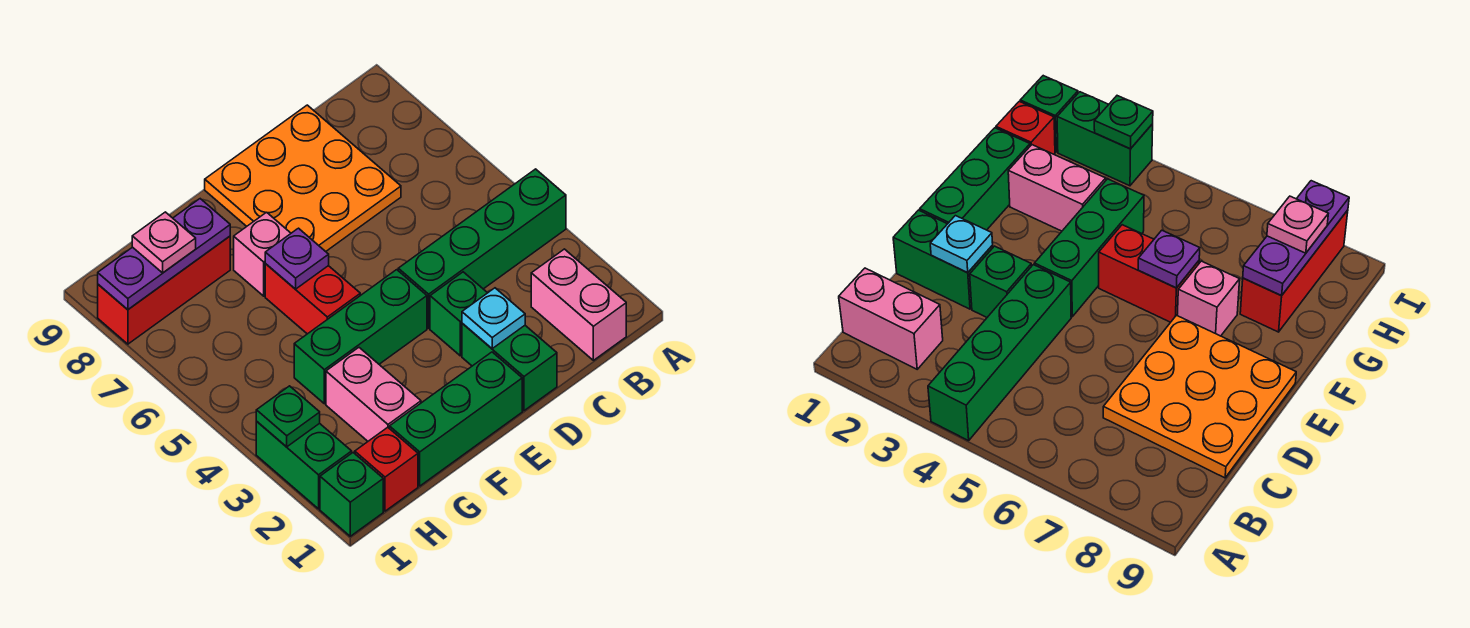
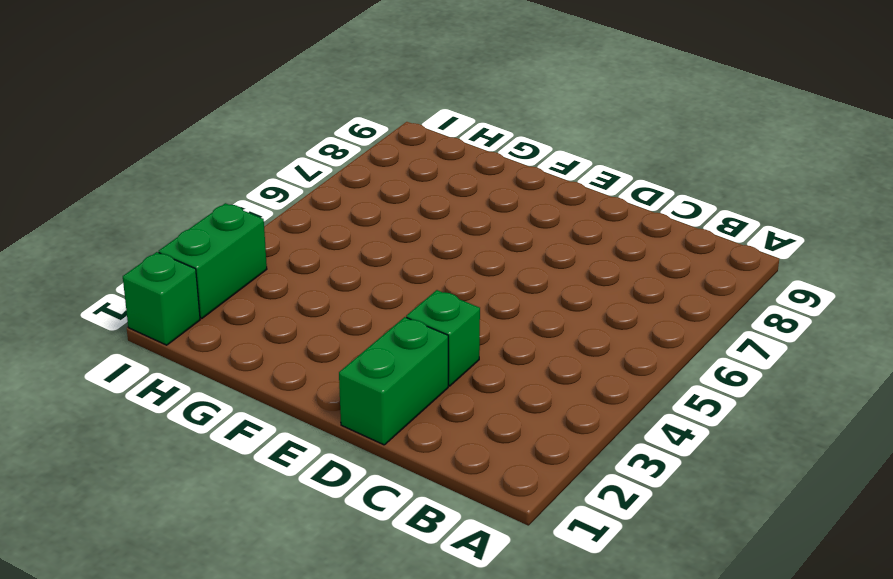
none -> green 1x4 brick [398,169,566,328]
none -> pink 1x2 brick [531,249,626,360]
none -> orange 3x3 plate [205,105,401,252]

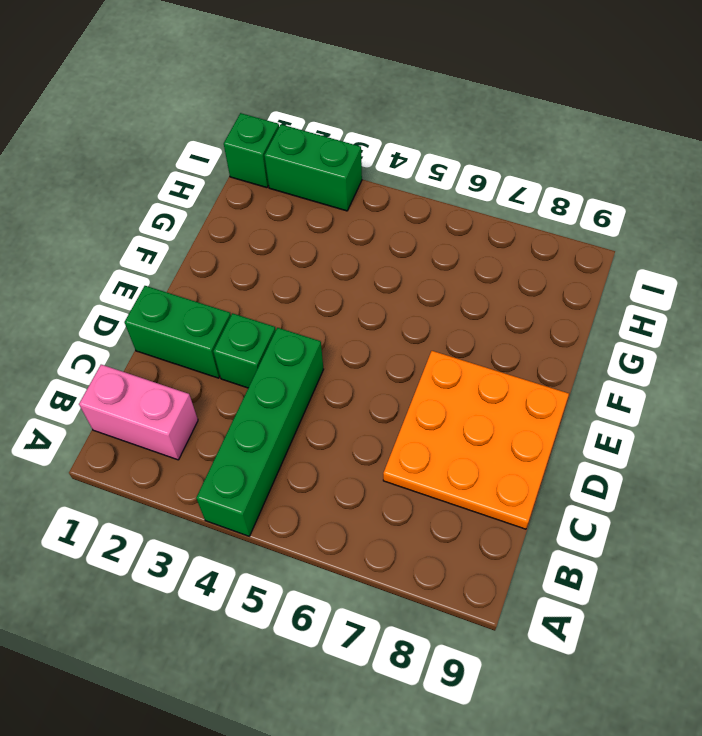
none -> green 1x3 brick [390,352,522,486]
none -> green 1x3 brick [294,270,427,404]
none -> red 1x2 brick [265,264,360,334]

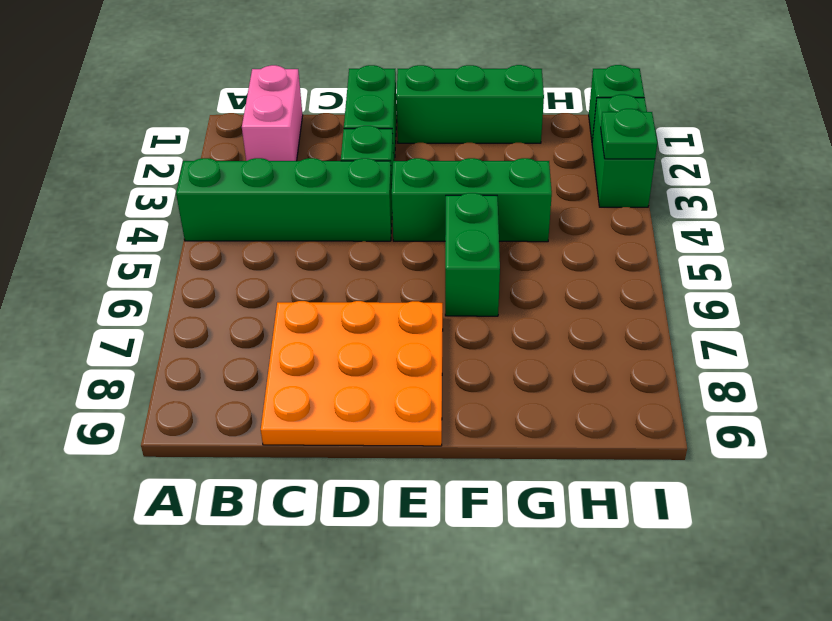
green 1x2 brick [445,193,500,316] -> red 1x2 brick [265,264,360,334]
none -> pink 1x1 brick [234,212,291,296]
none -> pink 1x2 brick [326,348,421,441]
none -> red 1x3 brick [98,236,230,344]

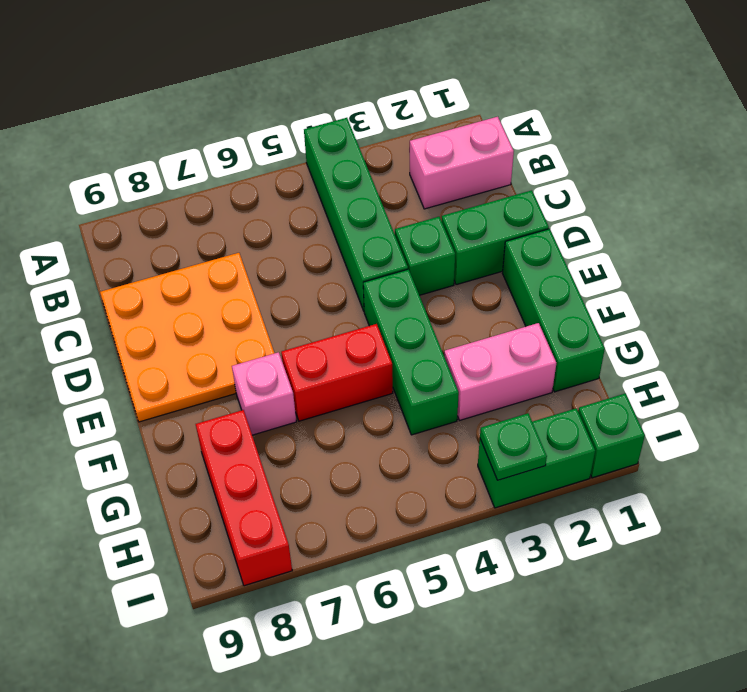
none -> red 1x1 brick [355,427,418,511]
none -> cyan 1x1 plate [462,288,525,349]
none -> purple 1x1 plate [265,228,329,289]

